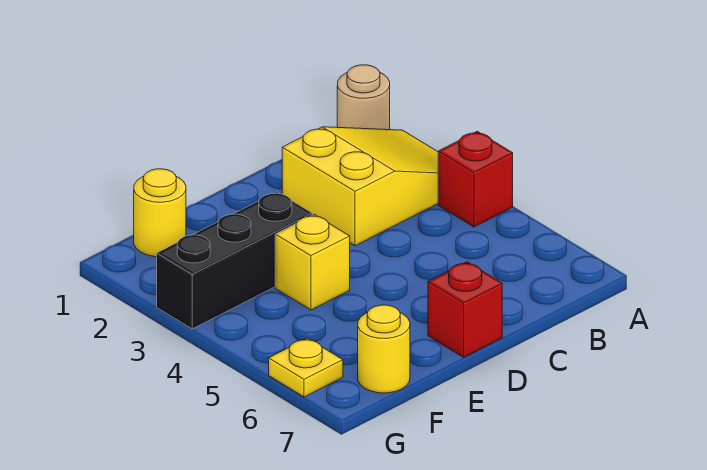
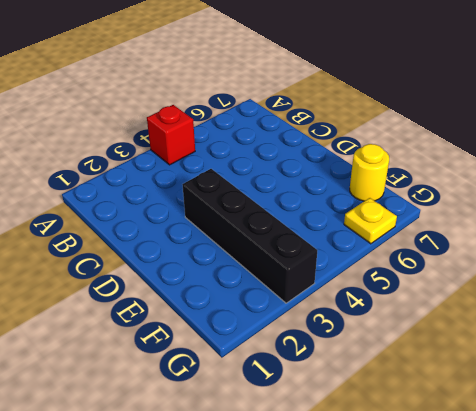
black 1x4 brick [183,169,317,303] -> black 1x3 brick [157,192,312,329]
none -> tan 1x1 round brick [337,65,390,130]
none -> yellow 2x3 slope [282,127,438,246]

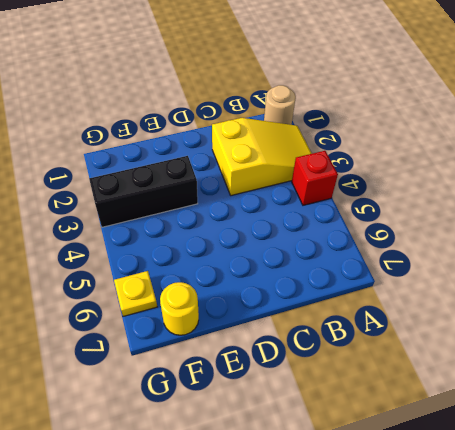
none -> red 1x1 brick [428,262,502,357]
none -> yellow 1x1 brick [275,215,350,310]

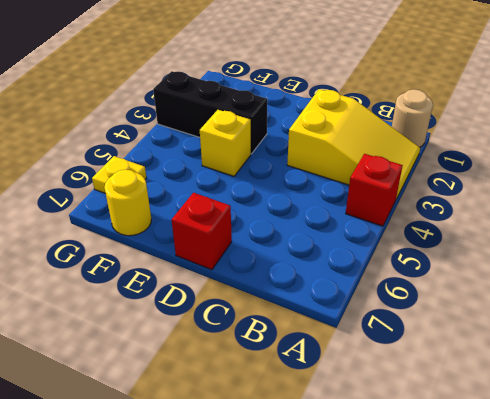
none -> yellow 1x1 round brick [134,169,186,257]

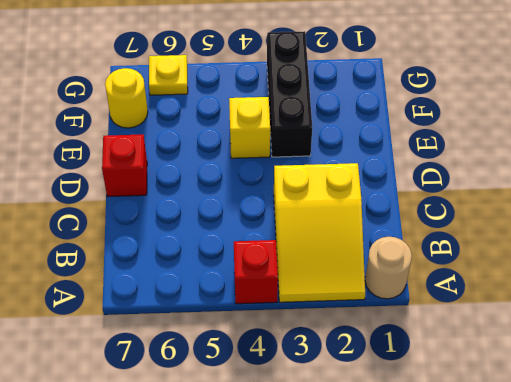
none -> yellow 1x1 round brick [134,169,186,257]

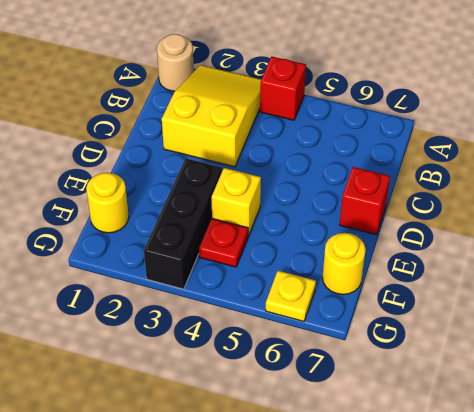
red 1x1 plate [199,219,249,267] -> none

